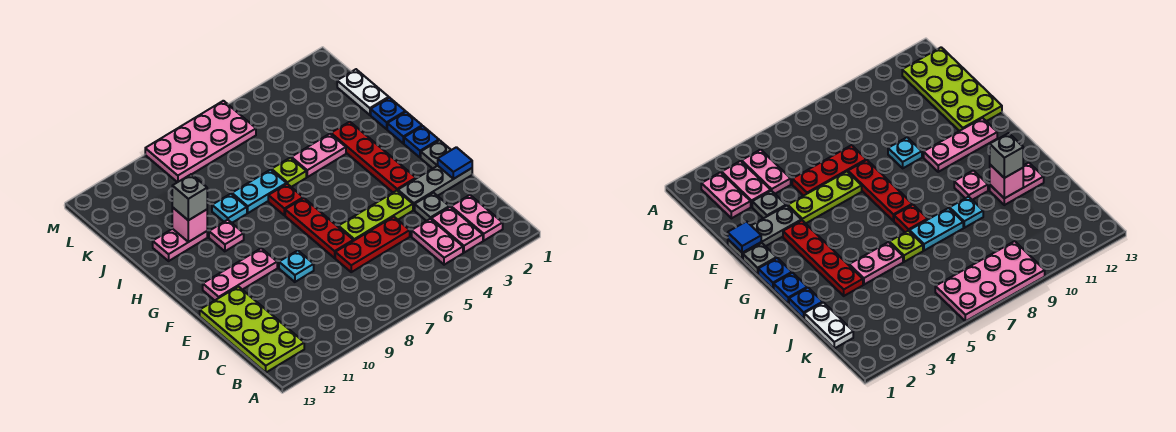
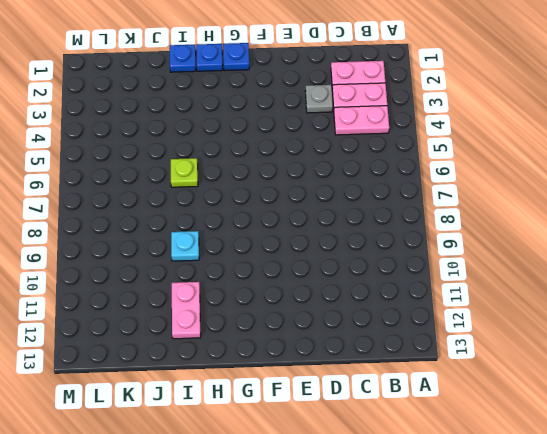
none -> lime 2x4 plate [200,286,304,373]
none -> red 1x3 plate [335,217,410,272]
none -> grey 1x3 plate [398,166,472,210]

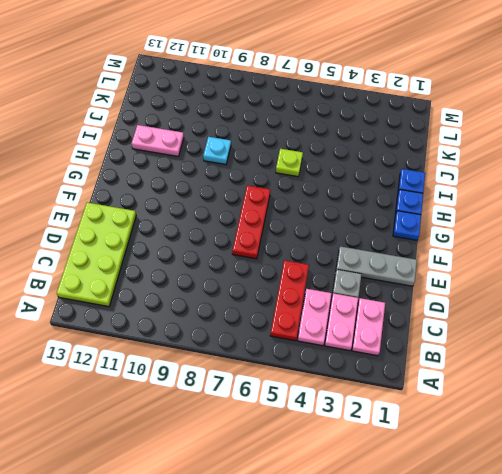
red 1x3 plate [270,260,309,341] -> red 1x3 plate turned to [335,217,410,272]
none -> lime 1x3 plate [338,191,413,241]
none -> cyan 1x1 plate [279,250,314,282]
none -> grey 1x1 plate [421,140,451,169]

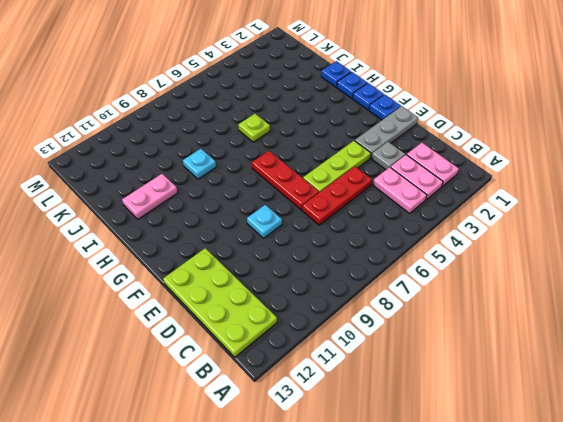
blue 1x1 plate [369,94,401,120] -> grey 1x1 plate [421,140,451,169]
none -> red 1x4 plate [331,122,416,192]
none -> pink 1x3 plate [203,248,277,300]
none -> red 1x1 plate [268,184,303,215]

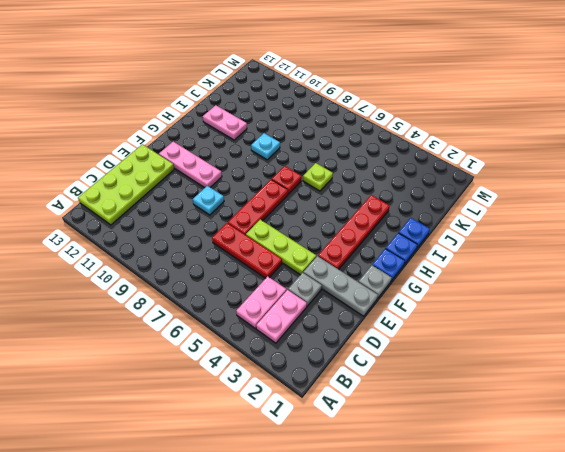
none -> pink 1x2 plate [451,195,503,241]
none -> pink 1x1 plate [209,220,244,251]
none -> pink 1x2 plate [291,134,346,177]

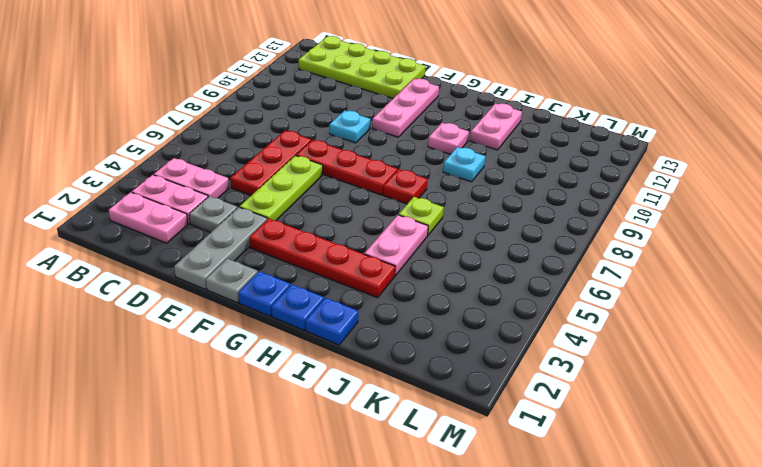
none -> cyan 1x2 plate [232,170,287,213]
none -> white 1x2 plate [337,69,389,115]
none -> pink 2x4 plate [145,101,256,182]

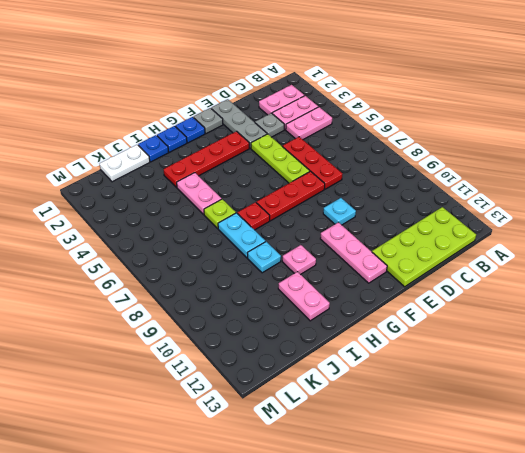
none -> pink 2x4 plate [145,101,256,182]
none -> blue 1x1 tile [438,147,472,179]
none -> pink 1x1 brick [172,207,207,242]

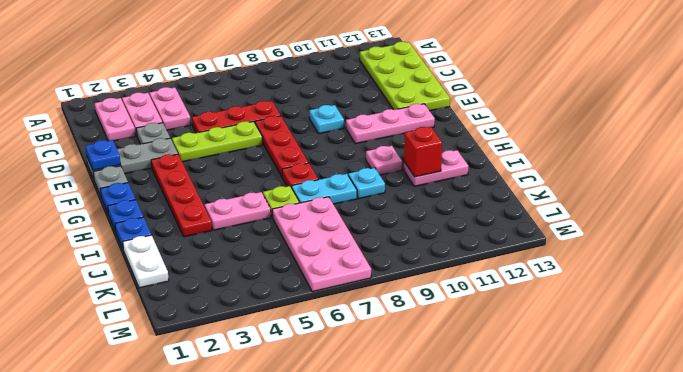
blue 1x1 plate [85,140,121,170] -> blue 1x1 tile [438,147,472,179]
red 1x1 brick [404,127,442,177] -> pink 1x1 brick [172,207,207,242]
pink 2x4 plate [272,197,371,292] -> pink 2x4 plate turned to [145,101,256,182]
none -> grey 1x1 brick [172,174,207,220]

